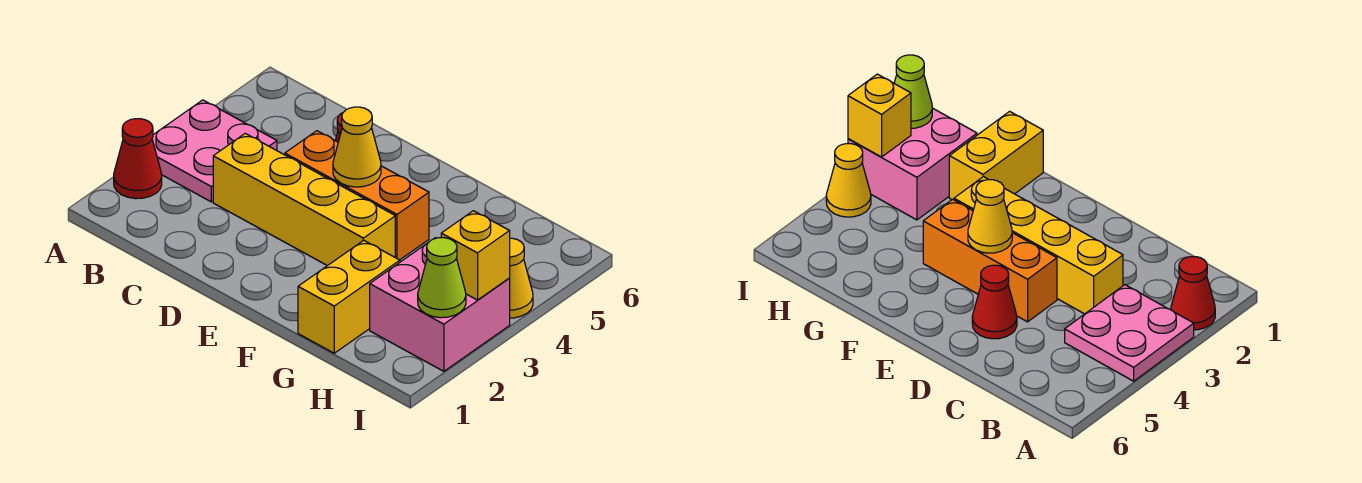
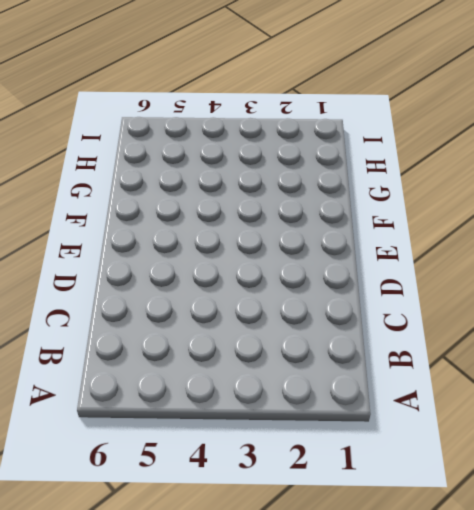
none -> red 1x1 cone [114,119,162,199]
none -> pink 2x2 plate [152,100,277,202]

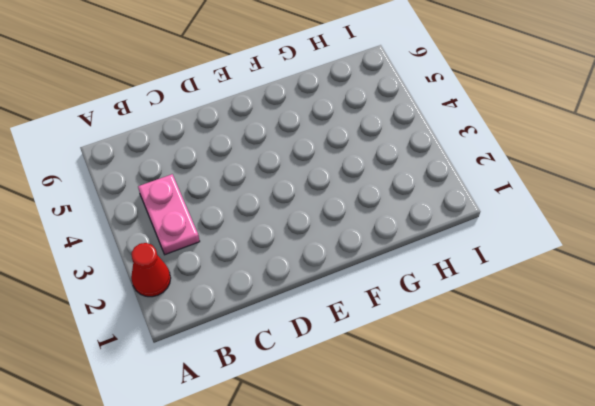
pink 1x2 plate [138,174,200,255] -> pink 2x2 plate [152,100,277,202]
none -> yellow 1x4 brick [213,133,395,266]
none -> orange 1x3 brick [285,131,429,260]

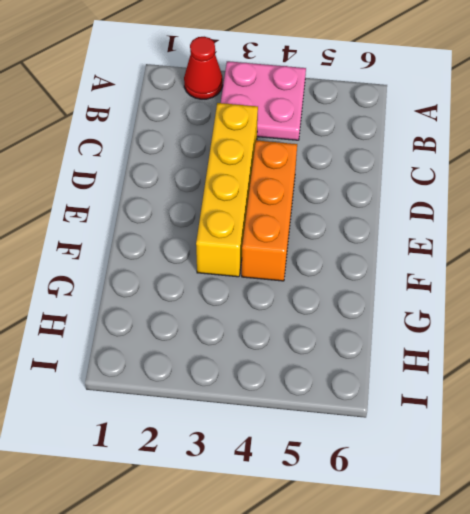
none -> red 1x1 cone [972,265,1017,339]
none -> yellow 1x2 brick [298,240,400,353]

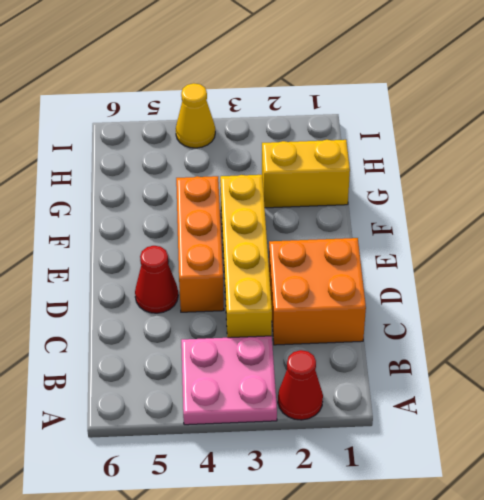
orange 2x2 brick [269,238,366,345] -> none
none -> pink 2x2 brick [370,238,510,371]
none -> yellow 1x1 cone [333,107,381,187]

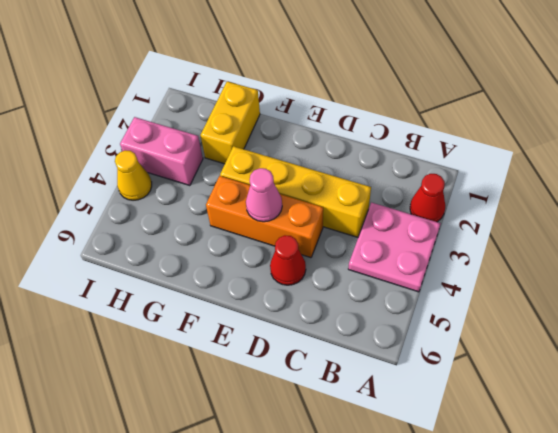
pink 1x1 cone [246,168,282,222] -> yellow 1x1 cone [333,107,381,187]
pink 1x2 brick [120,117,203,186] -> pink 2x2 brick [370,238,510,371]
none -> lime 1x1 cone [418,238,466,318]
none -> yellow 1x1 brick [441,211,510,300]

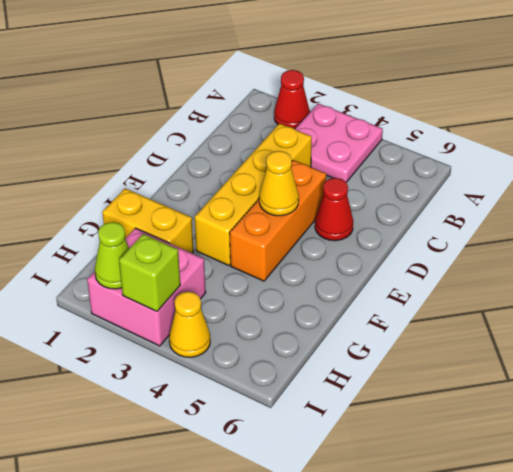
lime 1x1 brick [119,234,180,312] -> yellow 1x1 brick [441,211,510,300]

